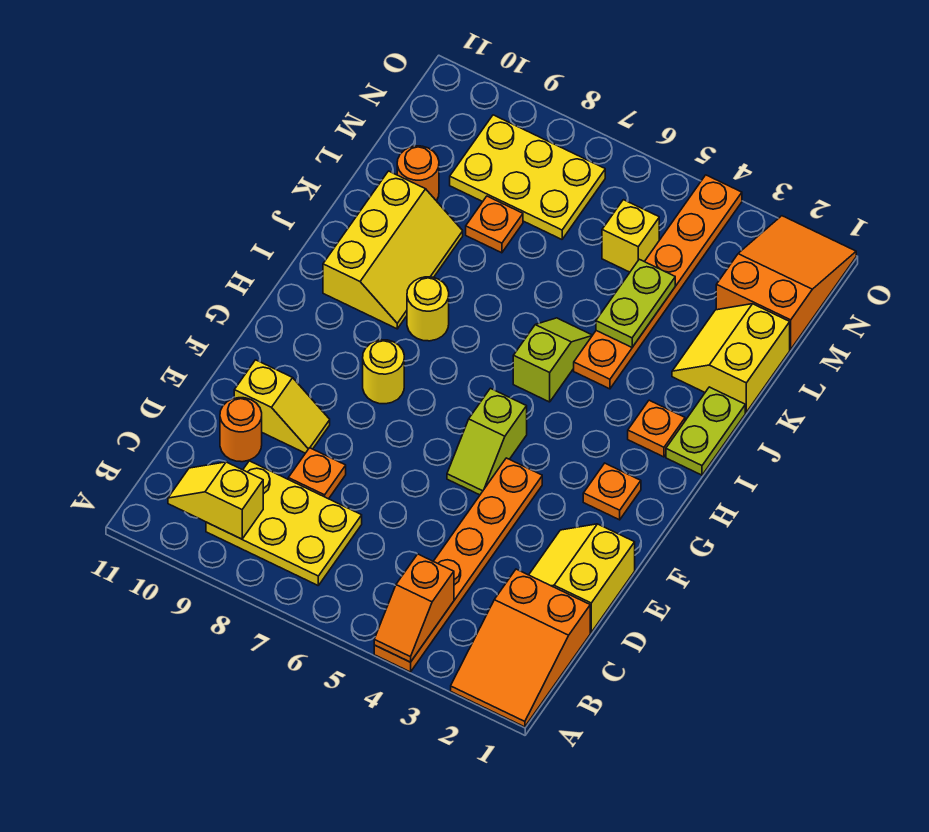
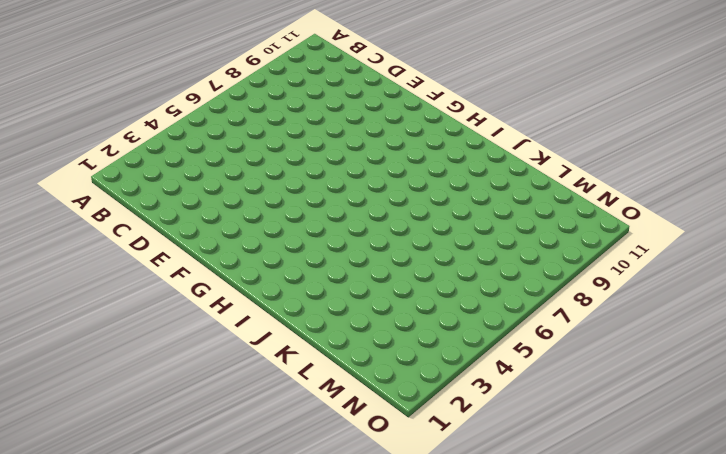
none -> orange 2x3 slope [451,569,590,727]
none -> orange 1x6 plate [374,458,542,672]
none -> yellow 2x3 plate [206,461,362,585]

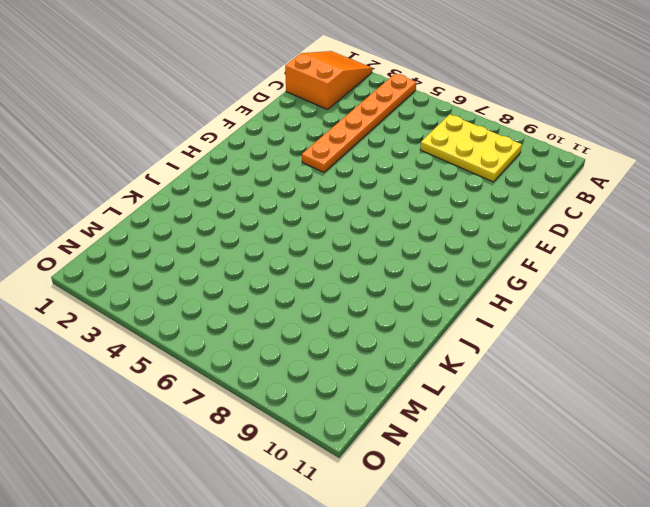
none -> yellow 2x2 slope [529,524,635,632]
none -> orange 1x1 plate [288,448,346,499]
none -> orange 1x1 round brick [220,398,262,462]

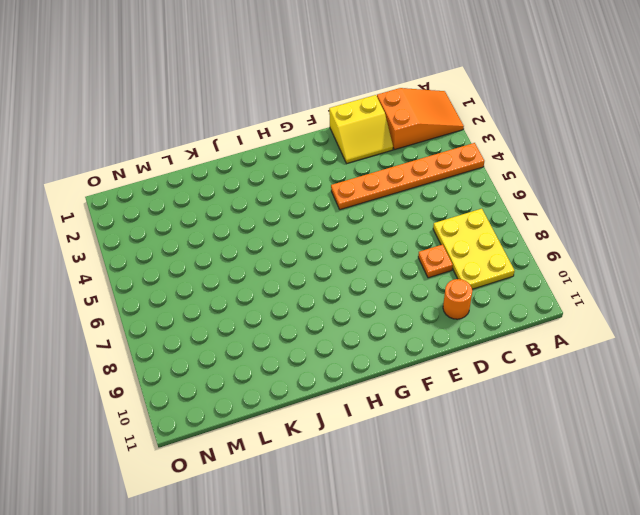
none -> yellow 1x2 slope [234,360,330,453]
none -> lime 1x2 slope [447,388,527,495]
none -> orange 1x1 plate [583,463,641,520]

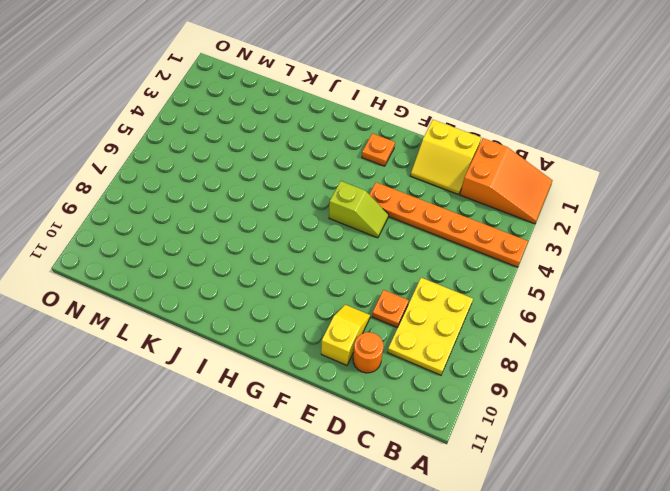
none -> yellow 1x1 round brick [363,340,404,404]
none -> lime 1x2 plate [666,387,745,475]
none -> orange 1x1 plate [628,400,685,457]

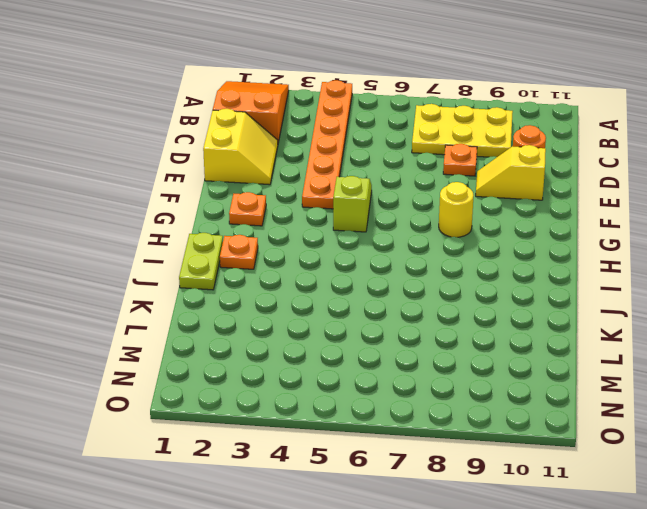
none -> lime 1x2 slope [513,318,592,402]
none -> yellow 1x1 round brick [407,277,449,341]
none -> yellow 2x3 slope [323,171,463,329]

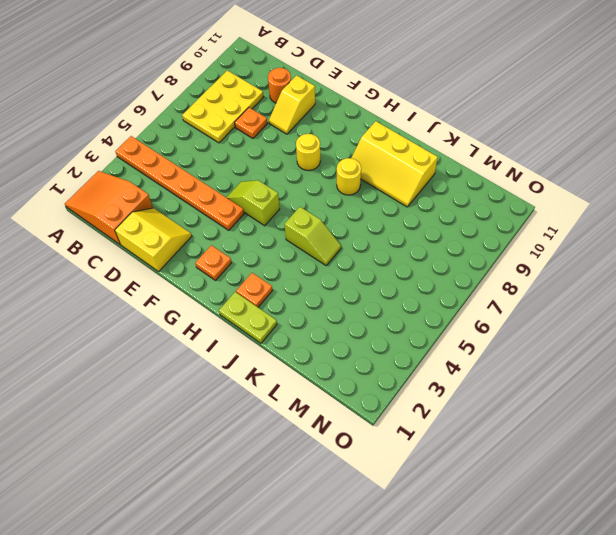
none -> orange 1x6 plate [574,175,742,389]
none -> yellow 2x2 slope [672,304,790,412]
none -> orange 1x1 plate [466,196,523,253]

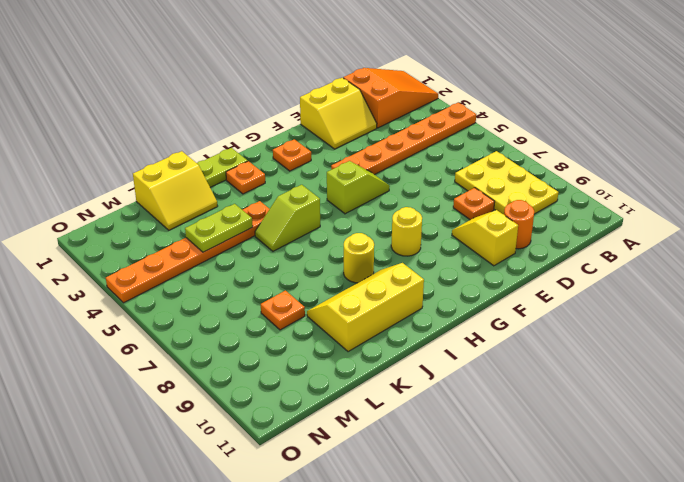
none -> orange 1x1 round brick [397,146,439,201]
none -> orange 2x3 slope [716,216,856,349]
none -> yellow 1x1 brick [602,200,659,272]

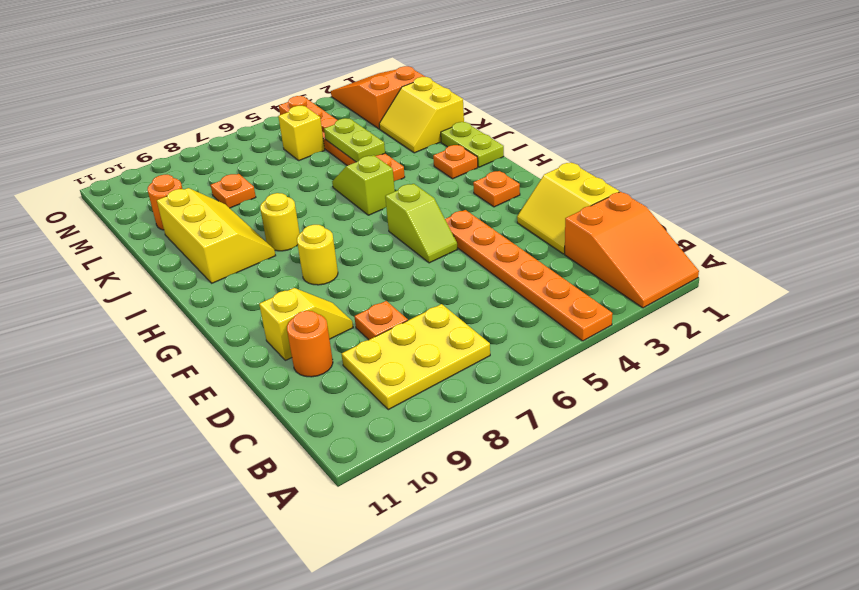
none -> yellow 2x3 plate [450,115,605,239]
none -> orange 1x2 slope [374,554,454,662]
none -> yellow 1x2 slope [168,462,263,539]

